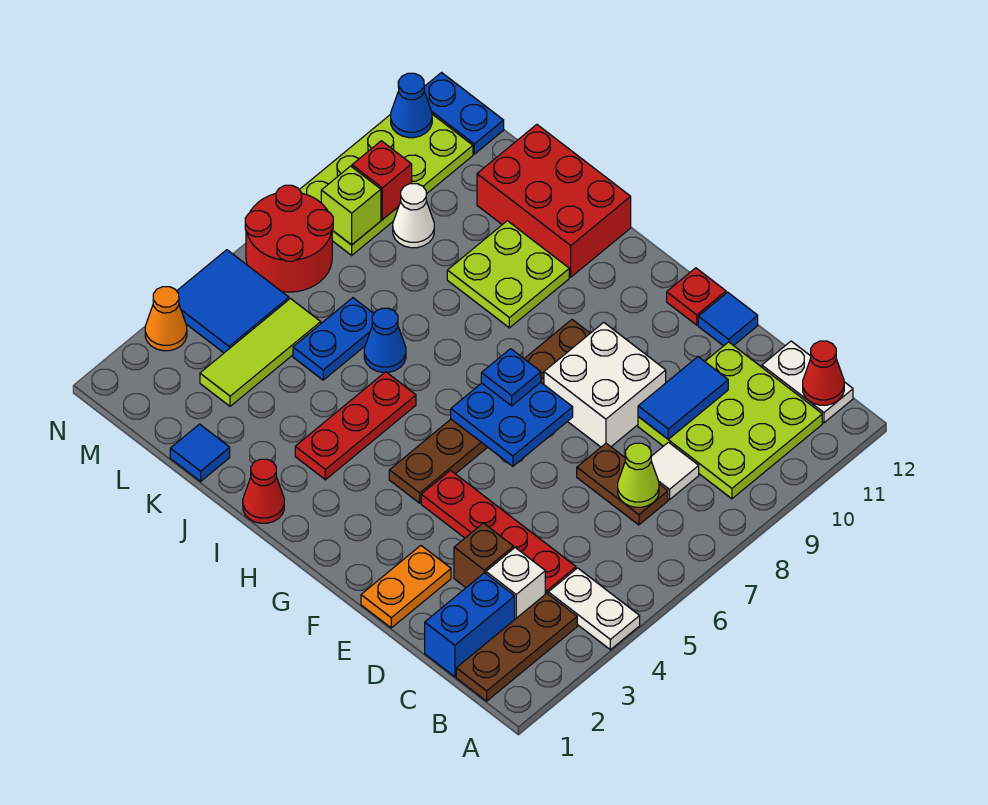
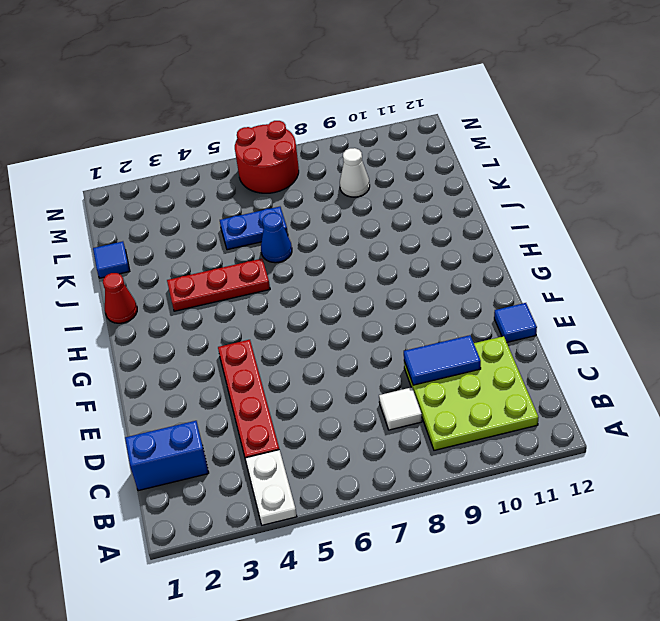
none -> brown 1x3 plate [456,593,577,701]
none -> white 1x2 plate [762,341,853,423]
none -> white 1x1 brick [486,548,545,619]
none -> brown 1x2 plate [577,443,668,525]

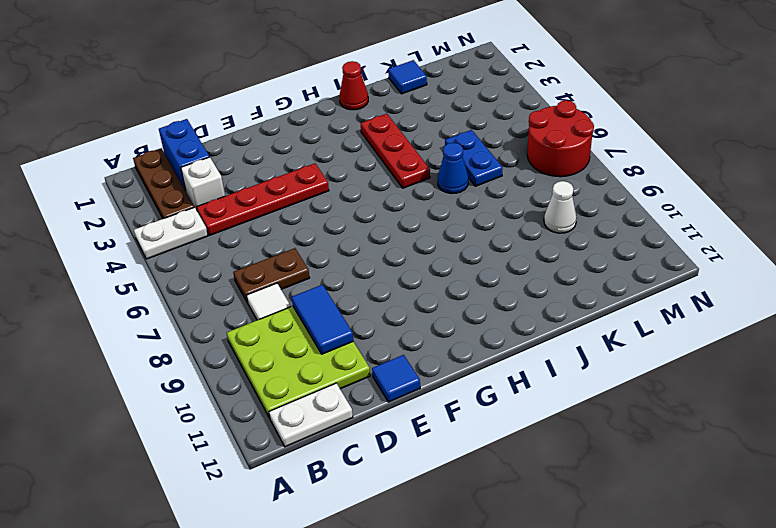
none -> brown 1x1 brick [454,523,514,587]
none -> orange 1x2 plate [361,546,451,628]
none -> white 2x2 brick [544,322,666,447]
none -> red 1x1 plate [667,268,726,325]

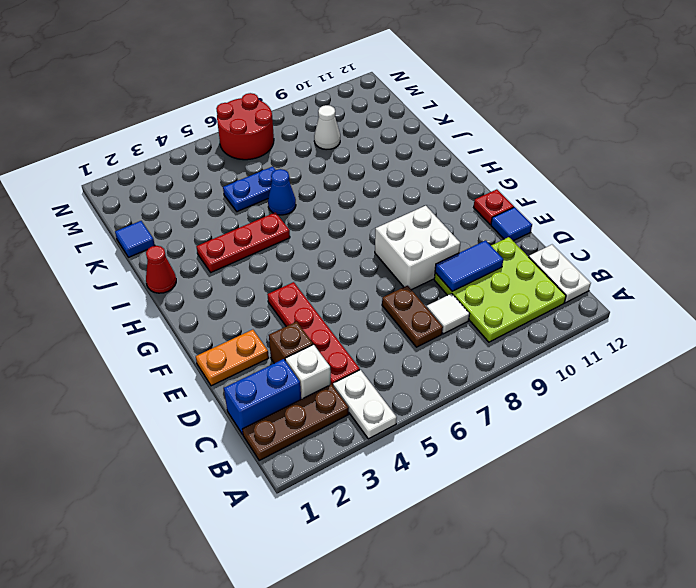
none -> brown 1x6 plate [389,320,590,503]
none -> lime 2x2 plate [447,221,569,328]
none -> red 2x3 brick [477,125,631,277]
none -> lime 1x3 tile [200,299,321,406]

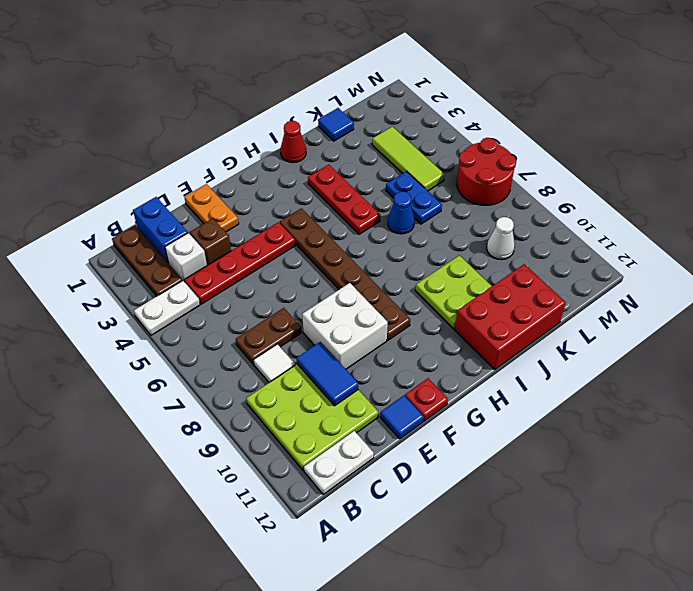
none -> blue 2x2 tile [177,250,289,353]
none -> lime 2x4 plate [300,114,473,255]
none -> blue 1x2 plate [424,73,504,154]
none -> orange 1x1 cone [145,287,187,351]

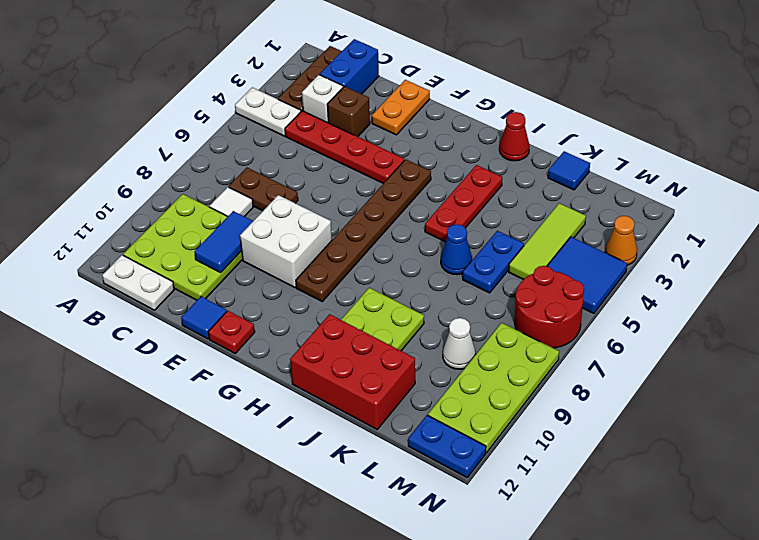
none -> red 1x1 cone [803,341,844,405]
none -> lime 1x1 cone [618,443,659,507]
none -> blue 2x2 plate [451,382,573,466]
none -> lime 1x1 brick [321,166,381,245]

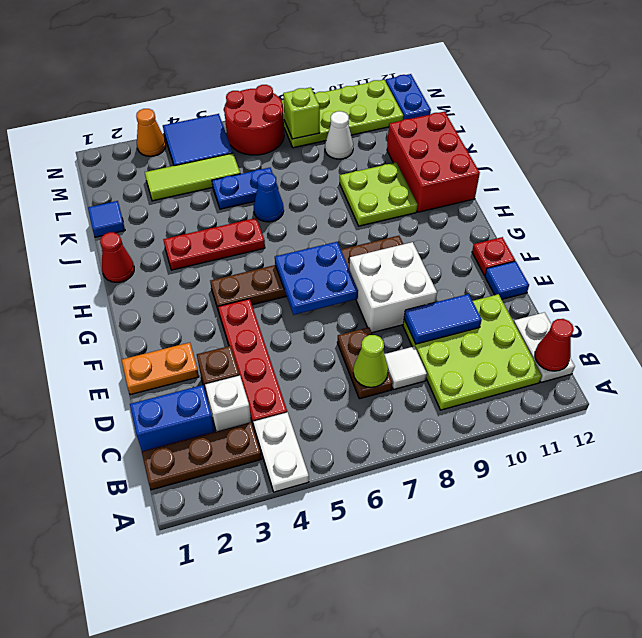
none -> red 1x1 brick [352,141,412,220]
none -> blue 1x1 cone [391,73,432,138]
none -> blue 1x1 plate [481,349,541,406]

